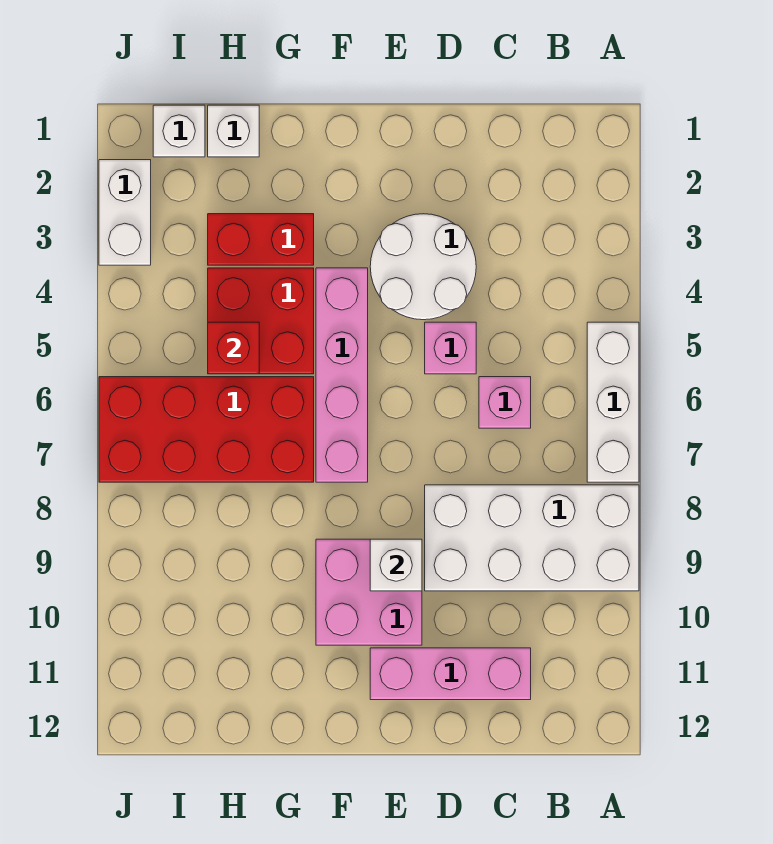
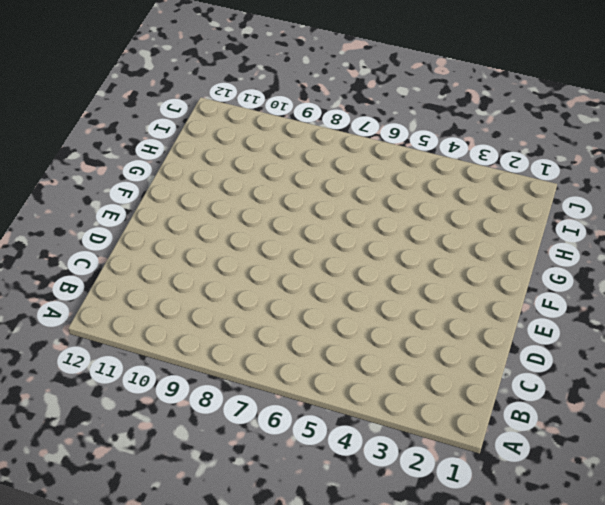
none -> white 1x3 brick [587,322,639,482]
none -> white 2x4 brick [425,485,639,591]
none -> pink 1x1 brick [479,377,531,428]

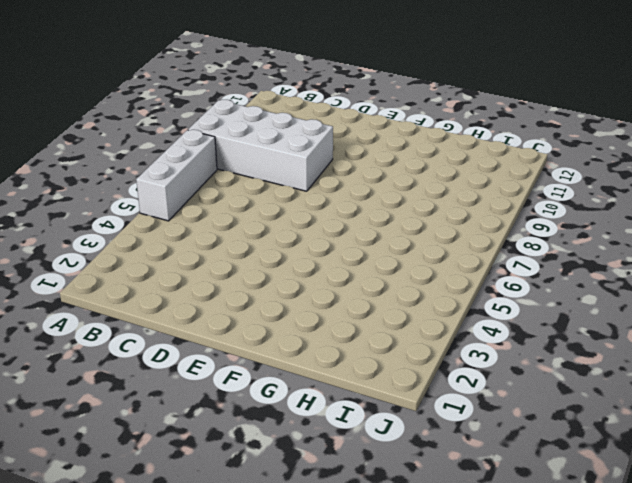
none -> pink 1x1 brick [479,377,531,428]
none -> pink 1x3 brick [370,648,531,700]
none -> white 2x2 round brick [370,214,476,320]

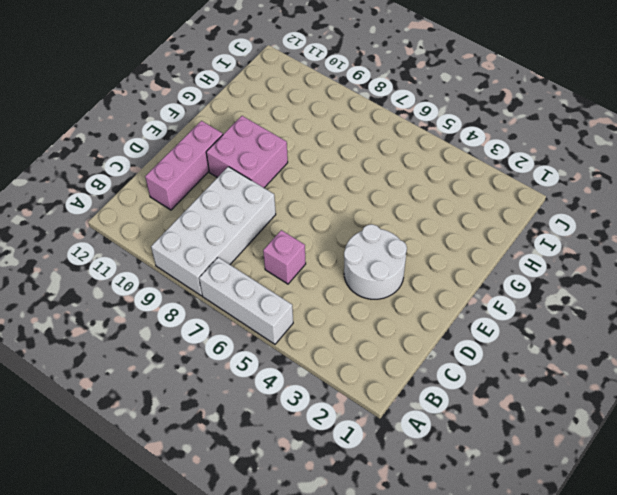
none -> pink 1x1 brick [425,322,476,374]
none -> pink 1x4 brick [316,268,368,482]
none -> red 1x2 brick [208,214,314,265]

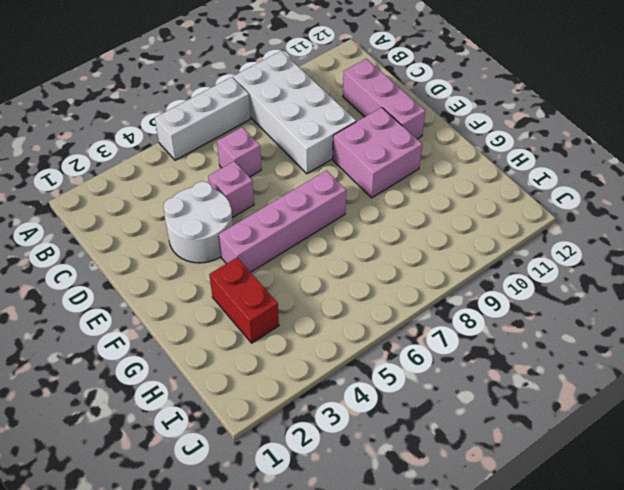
none -> red 2x2 brick [208,268,314,374]
none -> red 2x4 brick [99,377,314,482]
none -> white 1x1 brick [208,105,259,157]

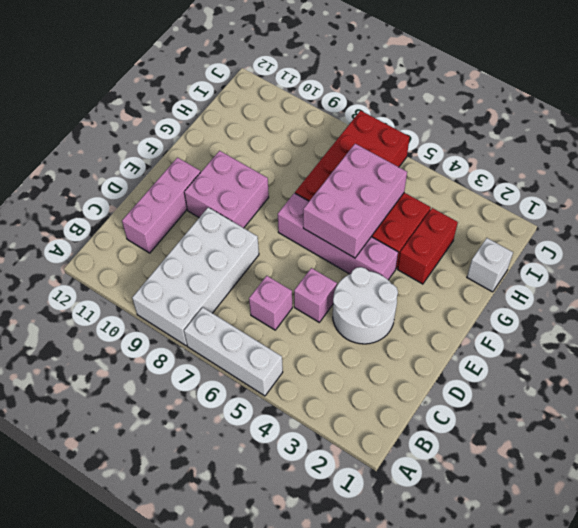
pink 2x3 brick [303,144,407,258] -> red 1x1 brick [208,322,259,374]
none -> white 1x1 brick [153,105,205,157]
none -> white 1x2 brick [99,160,151,265]
none -> white 1x1 brick [370,539,422,591]

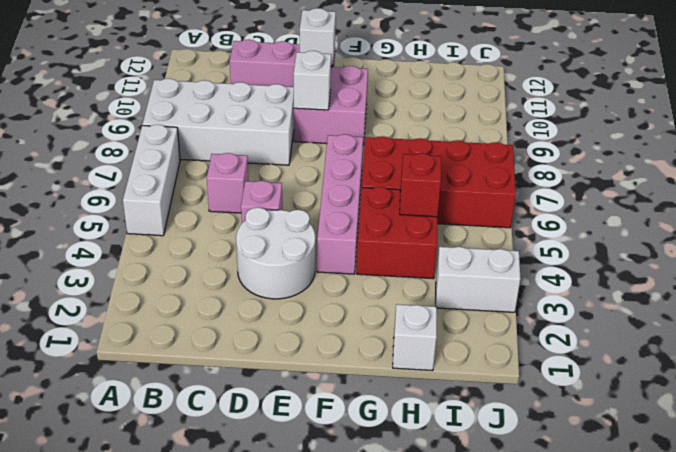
white 1x1 brick [300,8,336,66] -> white 1x1 brick moved to [153,105,205,157]
white 1x2 brick [436,247,520,312] -> white 1x2 brick turned to [99,160,151,265]
none -> red 1x2 brick [208,214,314,265]

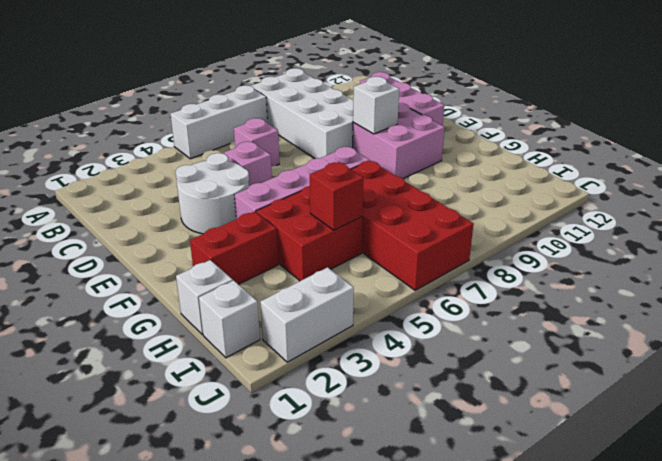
red 1x2 brick [190,212,278,284] -> red 1x2 brick turned to [208,214,314,265]

